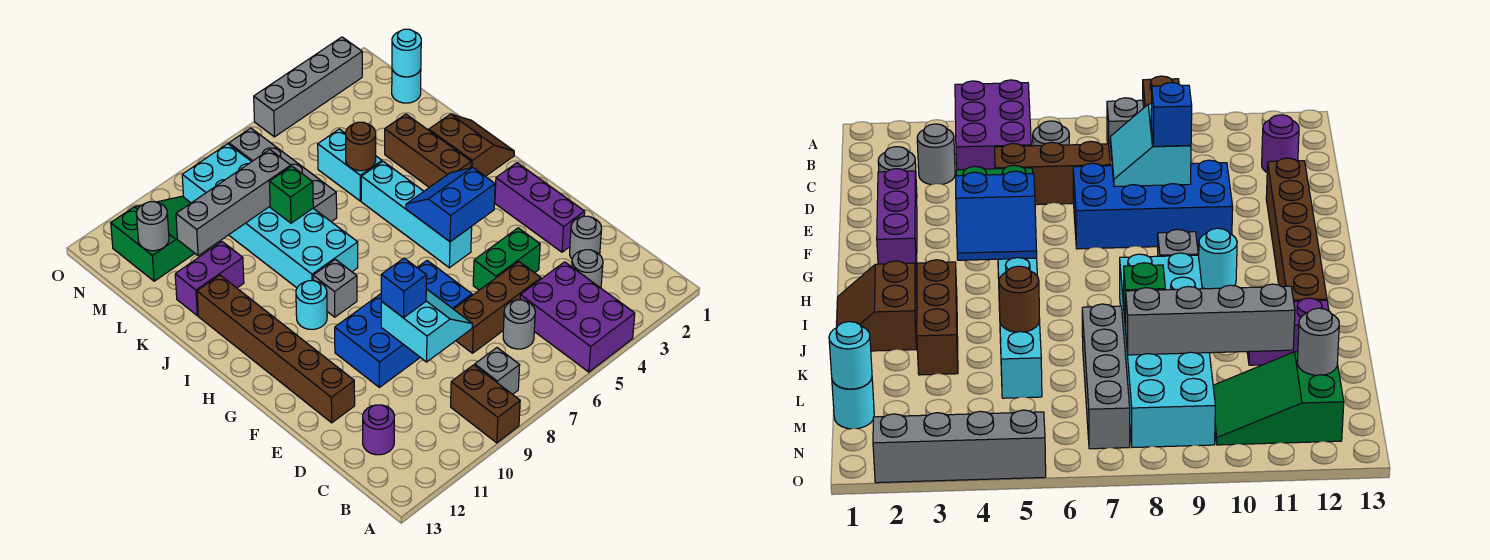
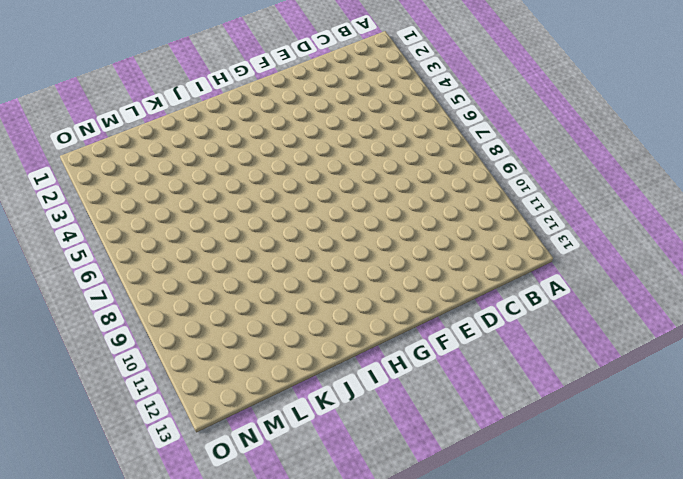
none -> purple 2x3 brick [520,262,635,372]
none -> brown 1x2 brick [451,365,520,443]
none -> grey 1x1 brick [475,348,520,394]
none -> grey 1x1 round brick [572,250,603,288]

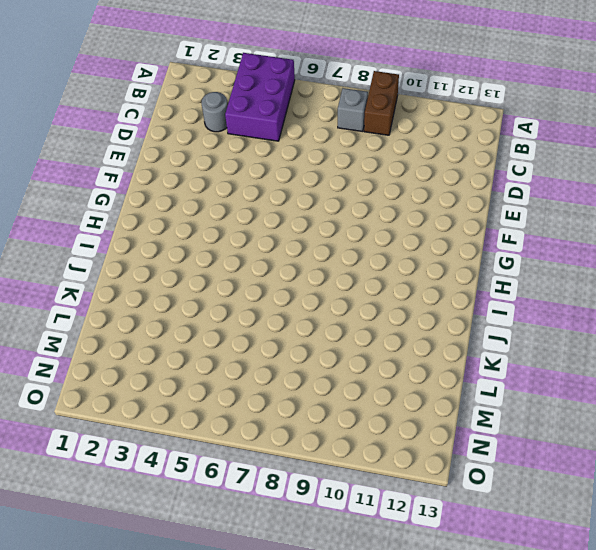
none -> grey 1x1 round brick [503,300,535,349]
none -> purple 1x1 round brick [363,405,394,455]
none -> grey 1x1 round brick [570,216,602,259]
none -> brown 1x3 brick [454,261,541,353]

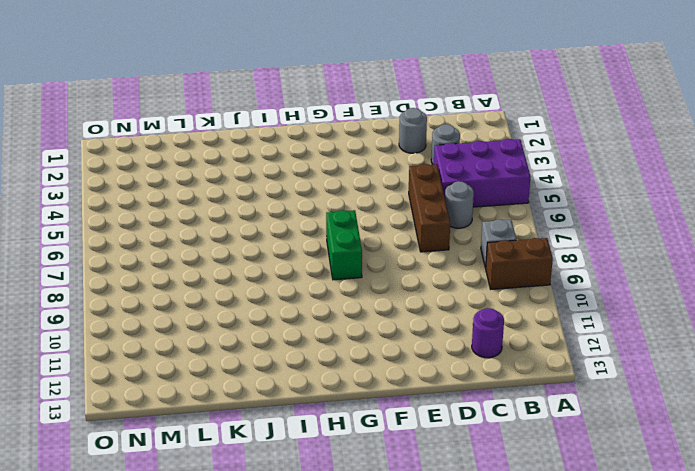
green 1x2 brick [326,210,362,280] -> green 1x2 brick moved to [473,228,540,290]
none -> purple 1x3 brick [495,163,585,252]
none -> blue 2x4 brick [335,261,472,387]
none -> brown 1x6 brick [197,275,355,423]
none -> cyan 1x4 brick [361,161,472,268]

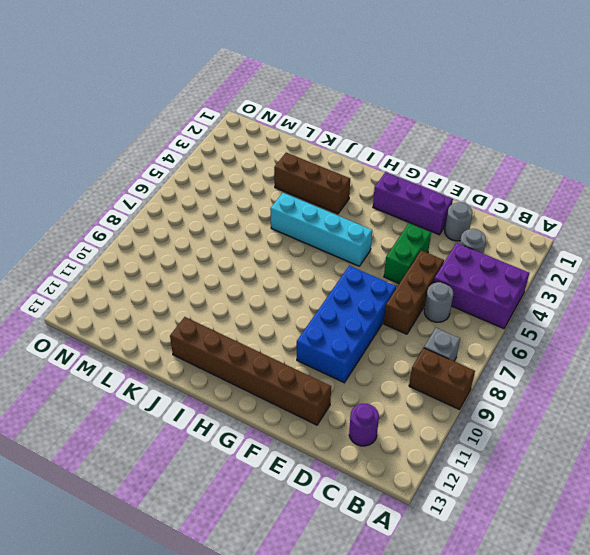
none -> grey 1x1 brick [313,259,357,317]
none -> cyan 1x1 round brick [296,281,327,329]
none -> brown 2x2 slope [429,114,514,176]
none -> cyan 2x6 brick [182,144,358,288]

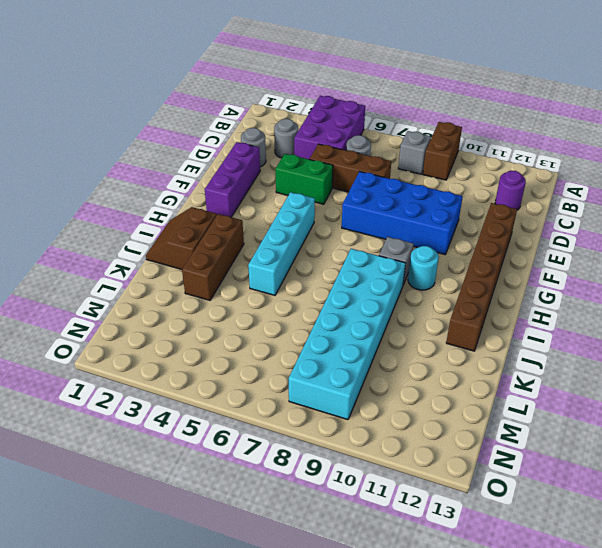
none -> cyan 1x2 brick [318,129,382,201]
none -> grey 1x4 brick [229,128,337,222]
none -> purple 1x2 brick [175,242,244,316]
none -> cyan 1x1 round brick [392,69,421,103]

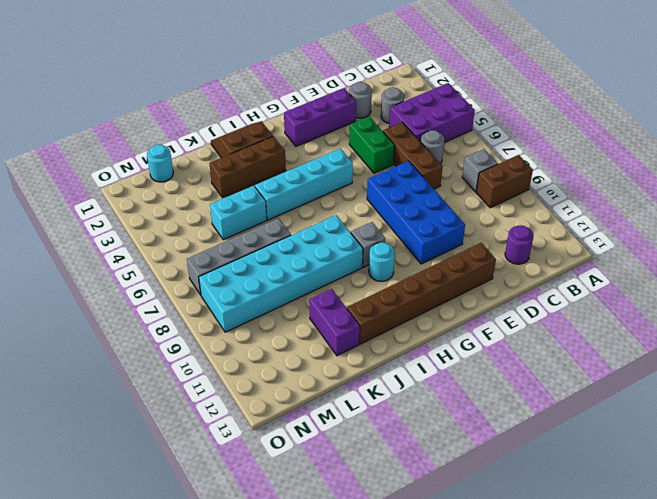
none -> green 2x3 slope [111,196,195,281]
none -> grey 1x4 brick [254,37,362,137]
none -> cyan 2x2 slope [381,289,472,362]
none -> blue 2x2 slope [406,168,495,242]

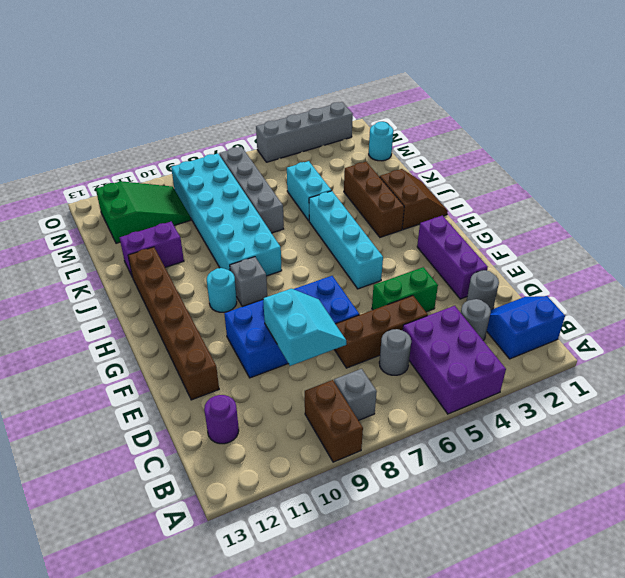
blue 2x2 slope [487,296,565,359] -> blue 2x2 slope moved to [406,168,495,242]
none -> brown 1x1 round brick [346,122,376,171]
none -> green 1x1 brick [269,166,313,223]
none -> grey 1x4 brick [176,150,291,256]
none -> cyan 1x1 round brick [392,29,421,77]

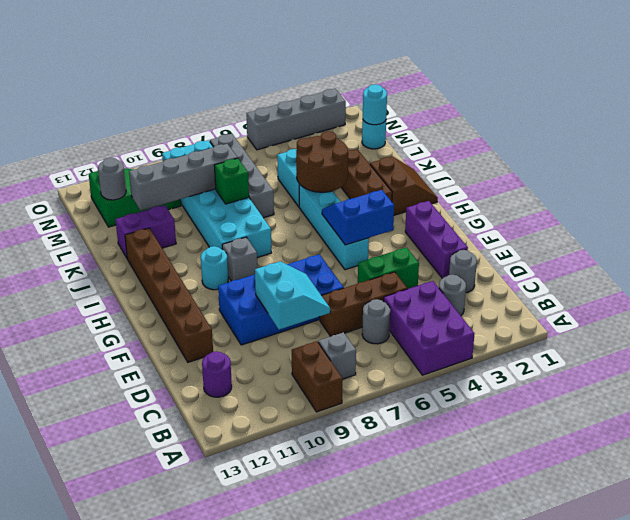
brown 2x2 round brick [296,132,348,192] -> brown 1x1 round brick [346,122,376,171]
none -> blue 1x1 brick [381,258,427,318]

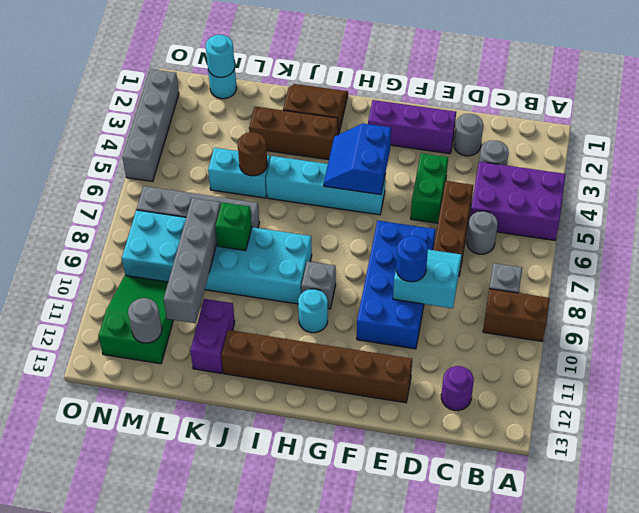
blue 1x1 round brick [396,236,428,282] -> blue 1x1 brick [381,258,427,318]

